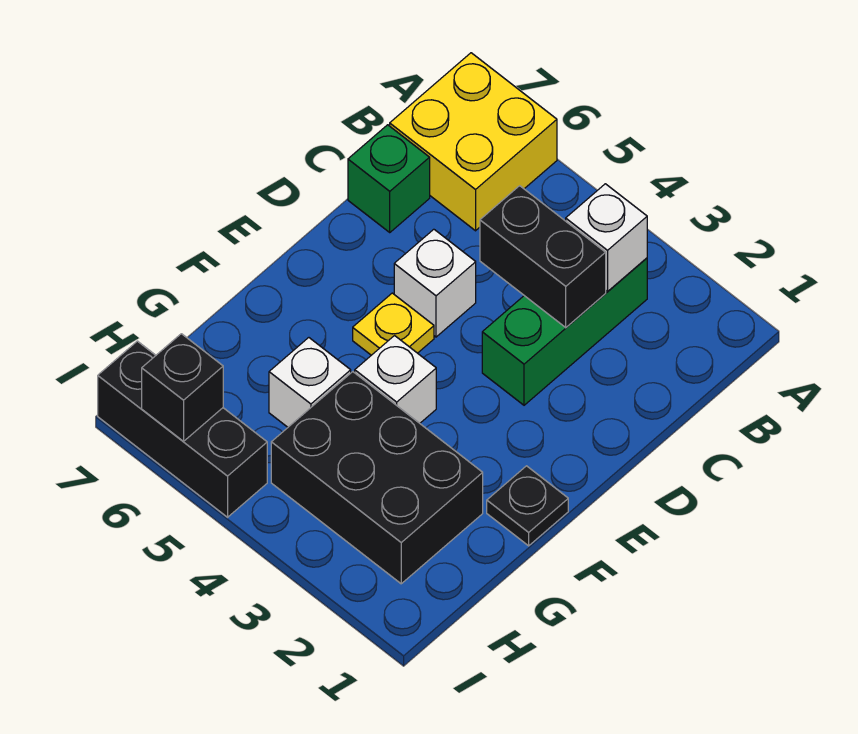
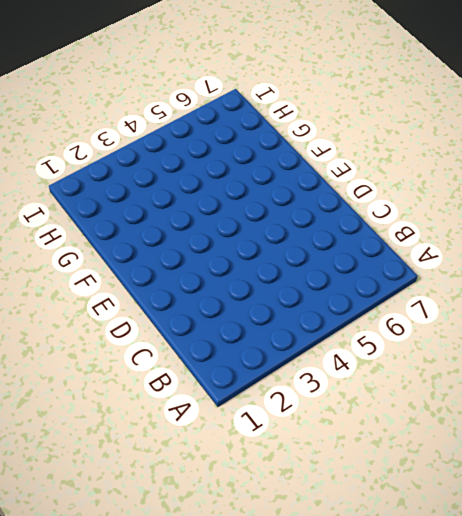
none -> yellow 2x2 brick [390,53,557,231]
none -> green 1x3 brick [482,258,647,405]
none -> green 1x1 brick [348,125,430,232]

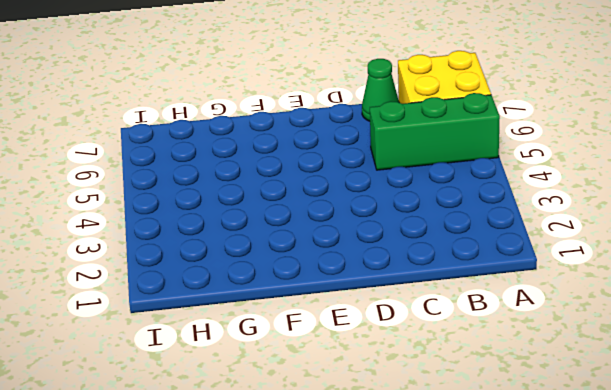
green 1x3 brick [370,93,500,170] -> green 1x3 brick moved to [482,258,647,405]
green 1x1 cone [362,59,399,121] -> green 1x1 brick [348,125,430,232]
none -> white 1x1 brick [394,229,476,337]
none -> yellow 1x1 plate [353,293,434,355]
none -> black 1x1 plate [487,466,568,546]

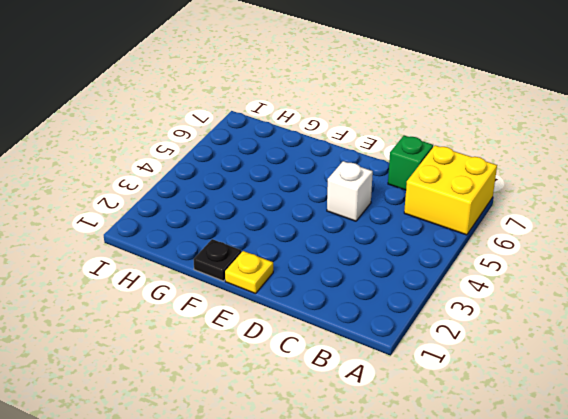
yellow 1x1 plate [225,251,273,294] -> yellow 1x1 plate moved to [353,293,434,355]
none -> green 1x3 brick [482,258,647,405]
none -> white 1x1 brick [355,336,436,423]
none -> black 2x3 brick [271,372,483,584]

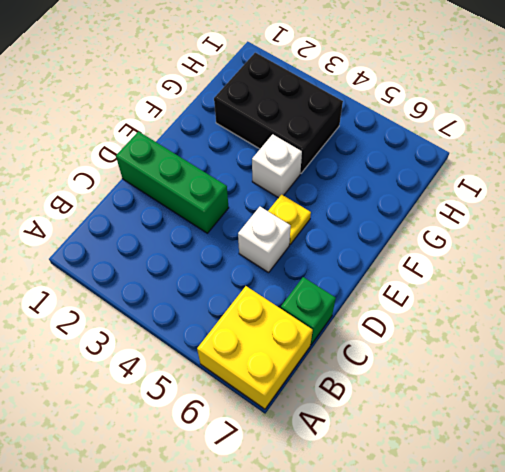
green 1x3 brick [116,131,229,233] -> green 1x3 brick turned to [482,258,647,405]
none -> black 1x1 plate [487,466,568,546]
none -> white 1x1 brick [269,338,351,427]
none -> black 1x3 brick [98,341,267,517]

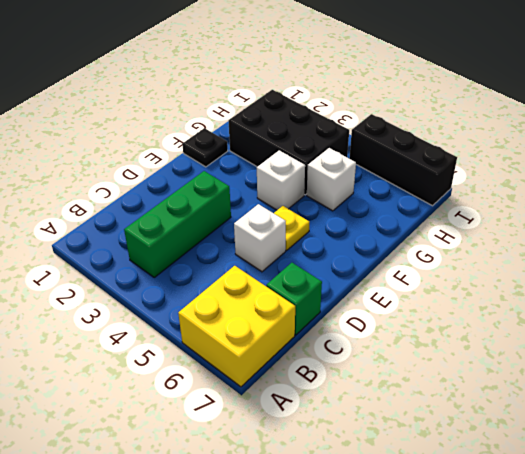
none -> white 1x1 brick [566,184,647,292]
none -> black 1x2 brick [480,186,606,328]
none -> black 1x1 brick [142,334,223,441]

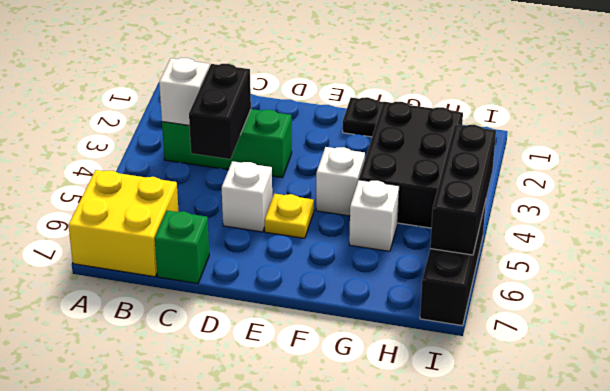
black 1x3 brick [430,125,496,255] -> black 1x1 brick [142,334,223,441]

